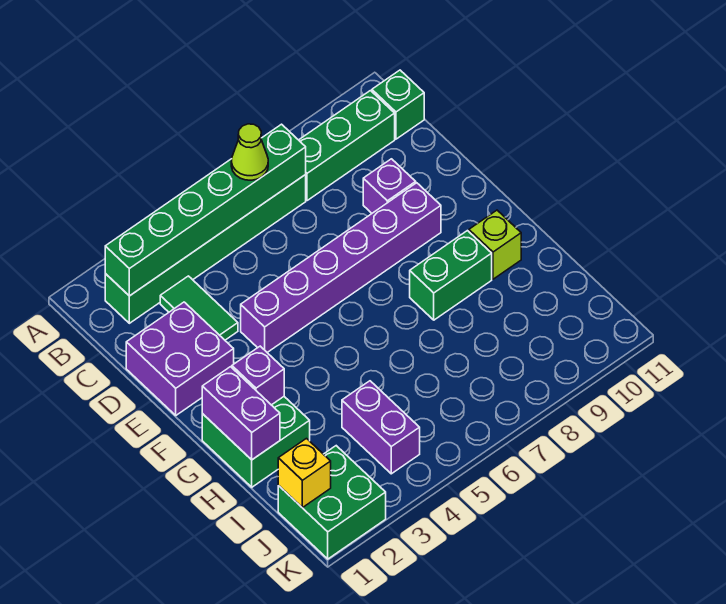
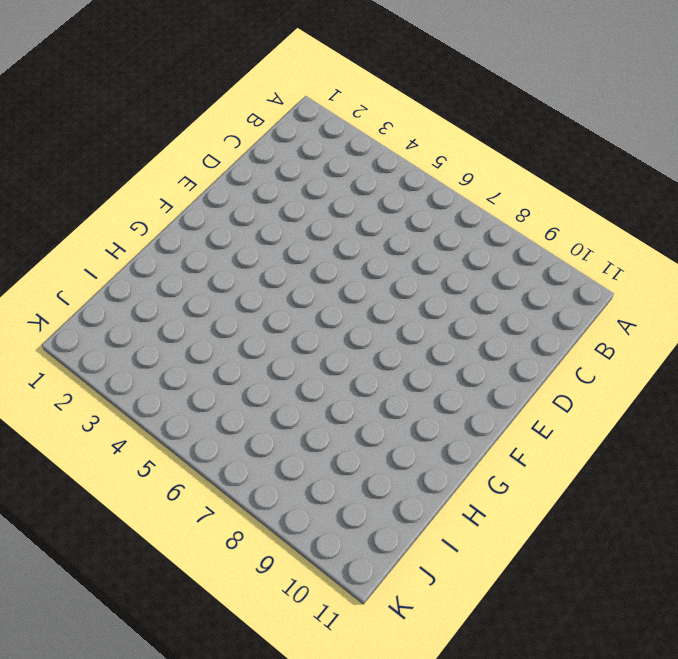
none -> green 1x6 brick [105,175,306,323]
none -> green 1x3 brick [299,91,395,201]
none -> green 1x1 brick [372,70,424,139]

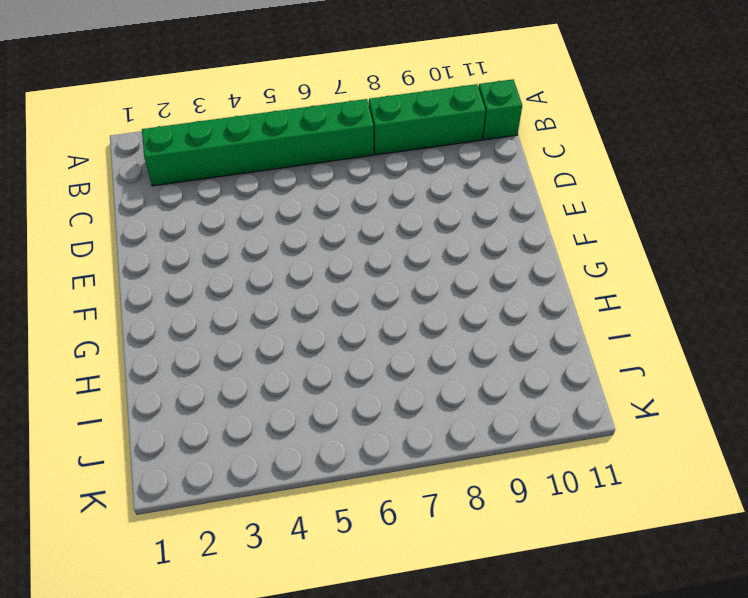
none -> green 1x2 tile [160,276,238,340]
none -> purple 2x2 brick [126,302,234,415]
none -> purple 1x1 brick [363,159,416,213]

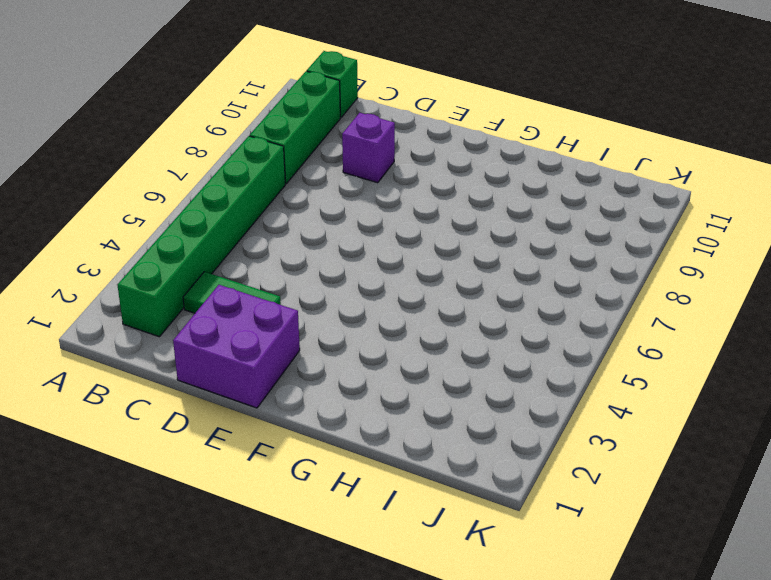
none -> purple 1x6 brick [241,183,441,352]
none -> green 2x2 brick [202,397,310,487]
none -> green 1x2 brick [410,231,492,320]

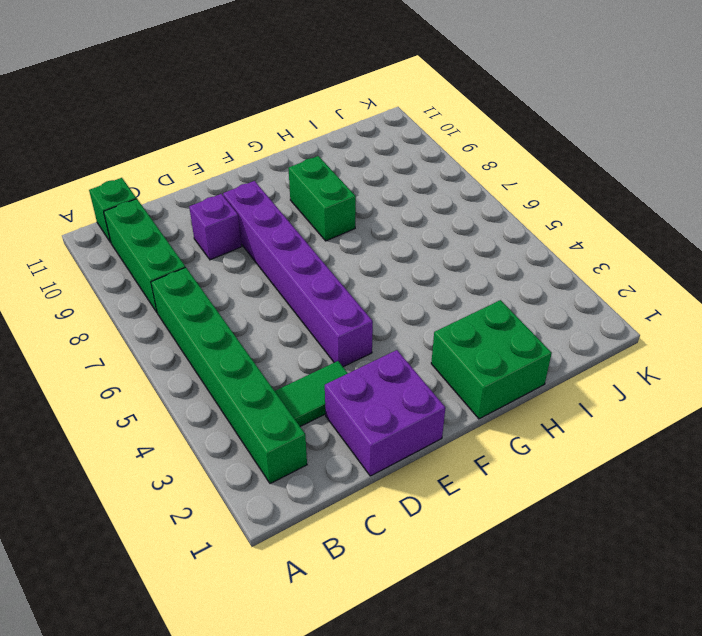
none -> lime 1x1 brick [469,210,521,279]
none -> purple 1x2 brick [342,381,420,474]
none -> green 2x2 brick [278,446,386,559]

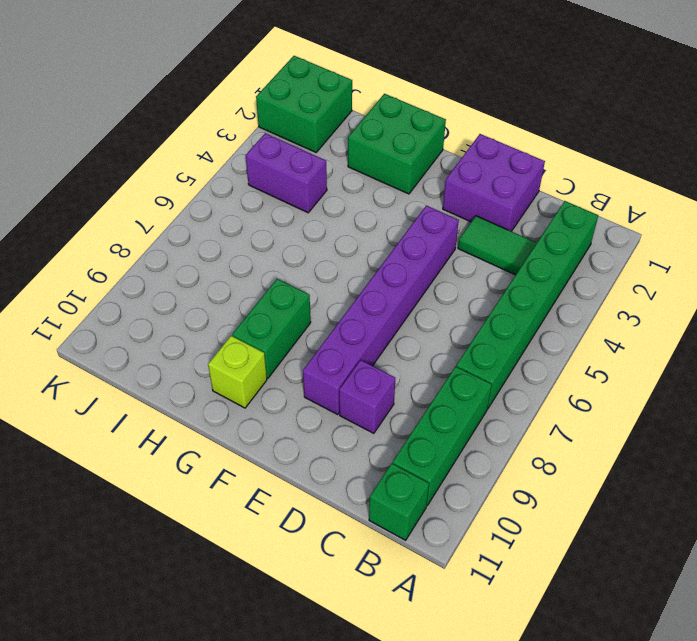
none -> green 1x6 brick [105,124,306,296]
none -> purple 1x2 brick [202,367,280,460]
none -> purple 1x1 brick [232,346,284,405]

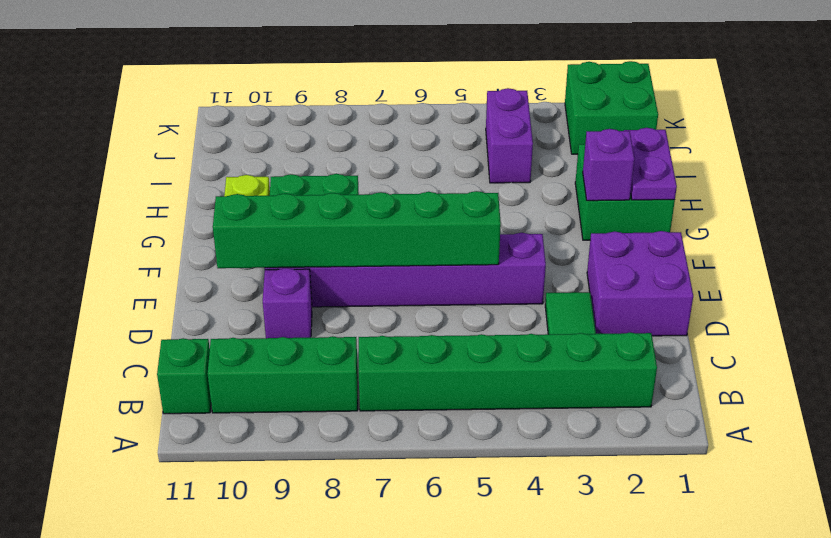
green 1x6 brick [213,191,501,268] -> green 1x6 brick moved to [105,124,306,296]
purple 1x2 plate [624,128,677,200] -> purple 1x2 brick [202,367,280,460]
none -> yellow 1x1 brick [278,439,331,508]
none -> lime 1x1 cone [231,124,268,180]

